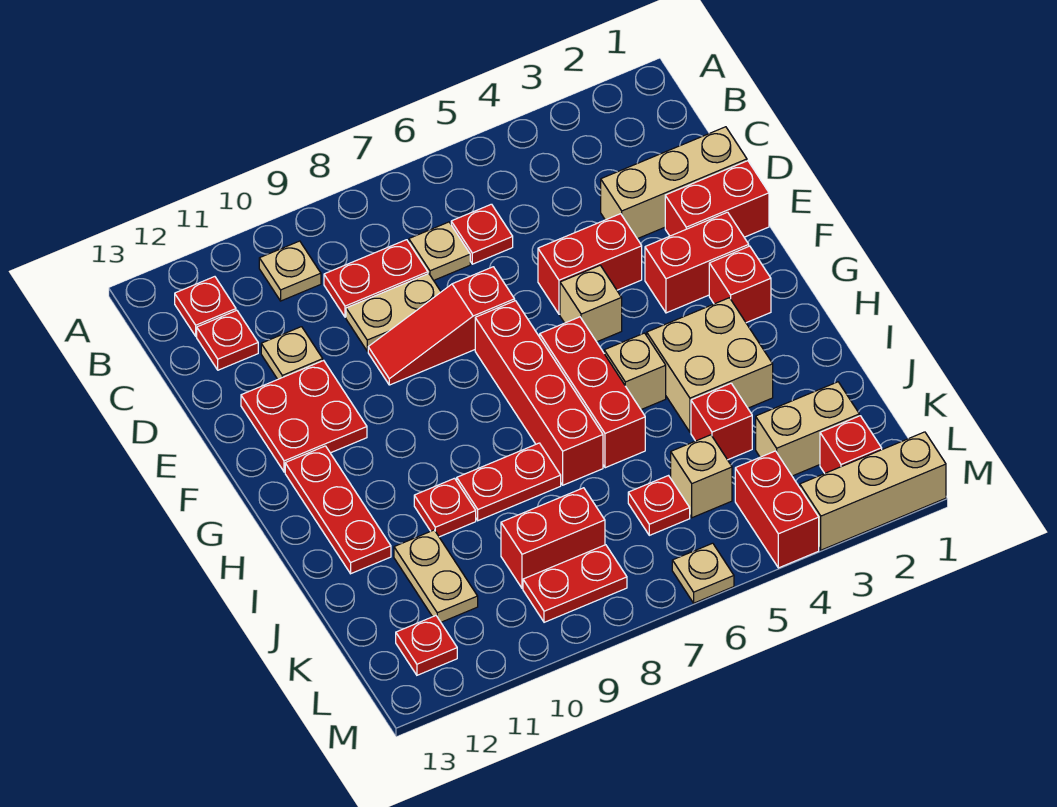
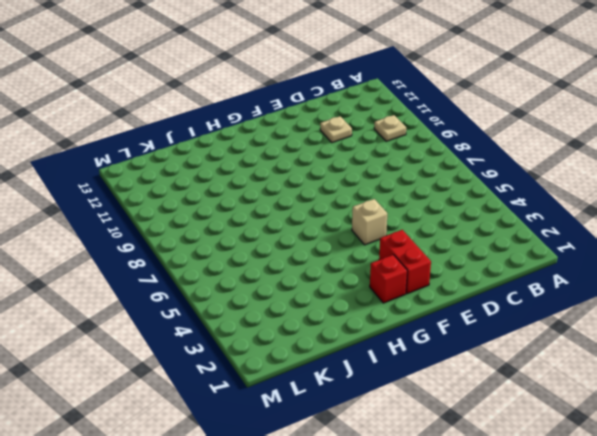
none -> red 1x1 plate [175,277,236,336]
none -> red 1x1 plate [451,204,513,264]
none -> tan 1x1 plate [409,222,470,280]
none -> red 1x2 plate [324,240,428,317]

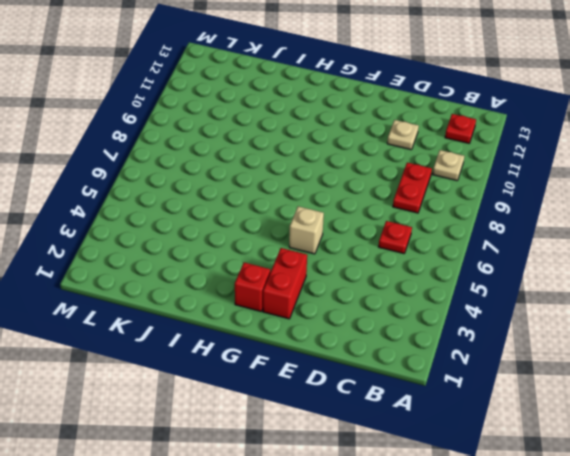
none -> tan 1x1 plate [409,222,470,280]
none -> red 1x1 plate [197,310,258,370]
none -> tan 1x3 brick [601,127,747,239]
none -> tan 1x2 plate [346,274,441,351]

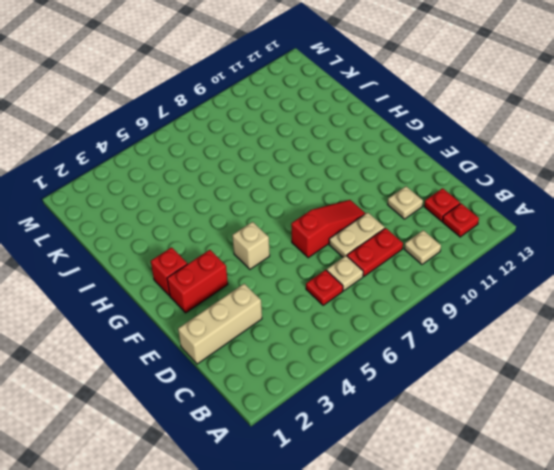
none -> red 1x2 brick [665,161,769,237]
none -> red 1x2 brick [538,214,642,314]
none -> red 2x2 plate [241,360,367,472]
none -> red 1x4 brick [475,301,603,485]

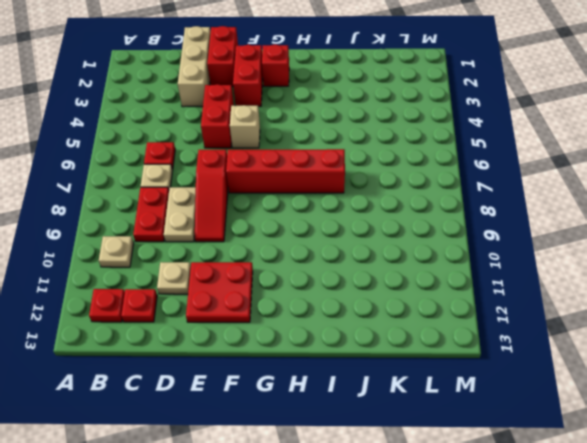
none -> red 1x3 brick [540,317,645,468]
none -> red 1x3 plate [285,446,391,574]
none -> tan 2x2 brick [647,298,773,432]
none -> tan 1x1 brick [604,333,666,410]

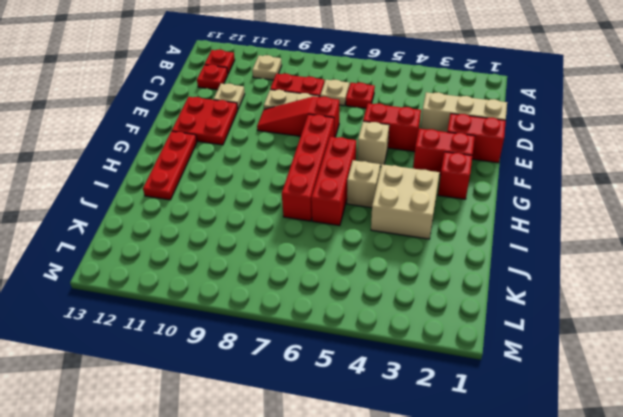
none -> red 1x2 plate [457,443,561,521]
none -> red 1x1 plate [414,478,476,537]
none -> red 1x1 brick [691,383,752,460]
none -> tan 1x2 plate [394,530,478,622]

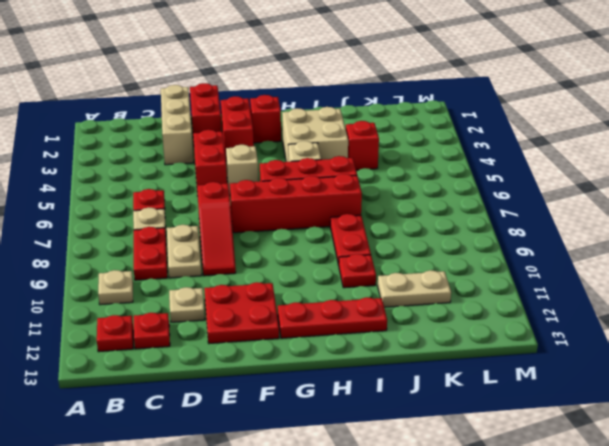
none -> tan 1x2 brick [756,382,859,476]
none -> tan 1x1 brick [671,435,732,518]
none -> red 1x1 plate [628,476,690,535]
none -> red 1x2 brick [501,488,605,588]

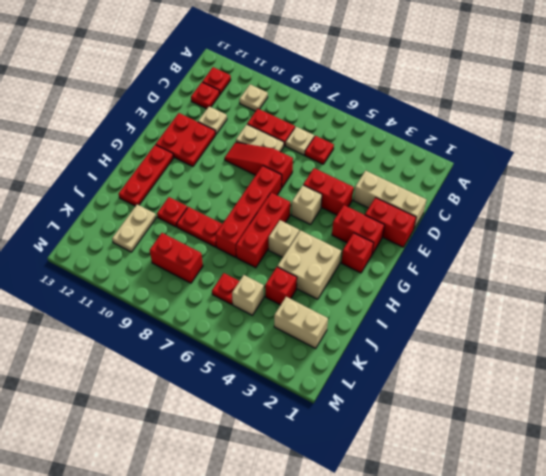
none -> red 1x1 brick [820,416,882,473]
none -> red 1x2 brick [735,451,819,568]
none -> red 1x2 plate [523,545,627,622]
none -> red 1x1 plate [396,616,457,675]

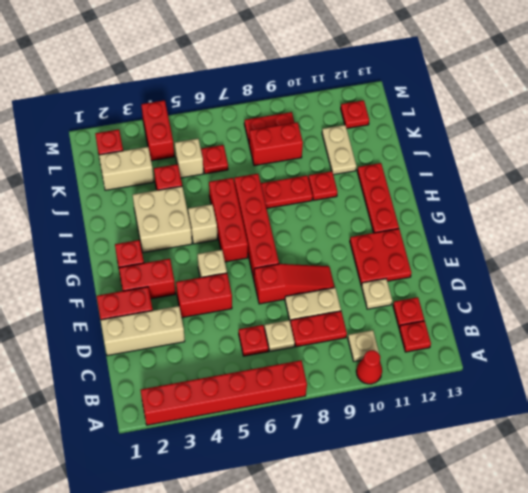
red 1x6 brick [141,360,307,425] -> none
red 1x1 cone [356,350,382,384] -> none
none -> tan 1x3 brick [800,432,946,550]
none -> tan 1x1 plate [672,543,734,603]

